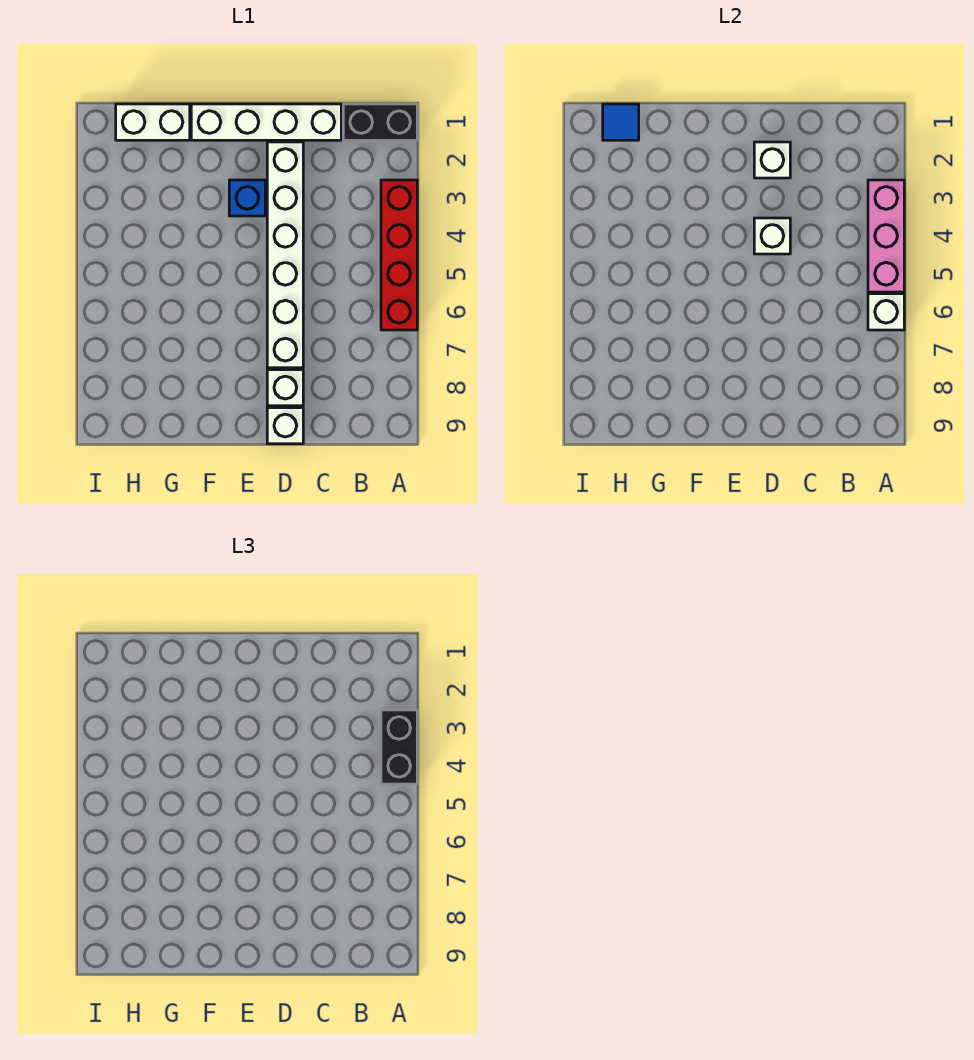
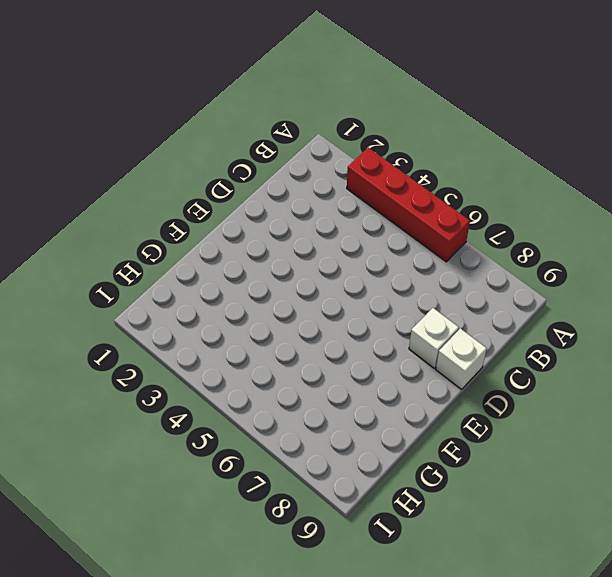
none -> black 1x2 brick [343,104,417,140]
none -> white 1x4 brick [191,104,341,140]
none -> white 1x6 brick [267,142,303,368]

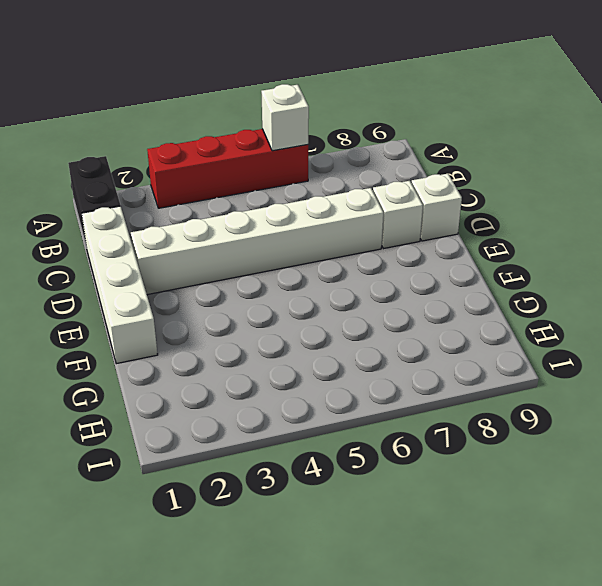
none -> blue 1x1 brick [229,180,265,216]
none -> white 1x2 brick [116,104,190,140]
none -> pink 1x3 brick [868,180,904,292]

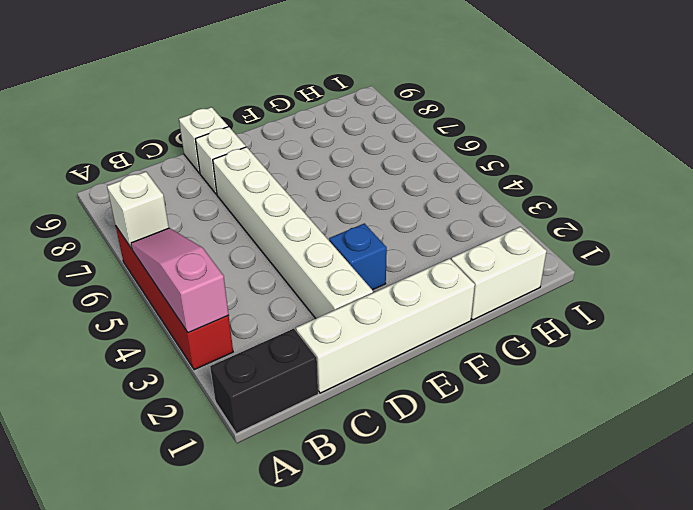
pink 1x3 slope [131,228,229,333] -> pink 1x3 brick [868,180,904,292]
none -> white 1x1 brick [754,142,790,178]
none -> white 1x1 brick [754,218,790,254]
none -> blue 1x1 tile [603,104,639,140]

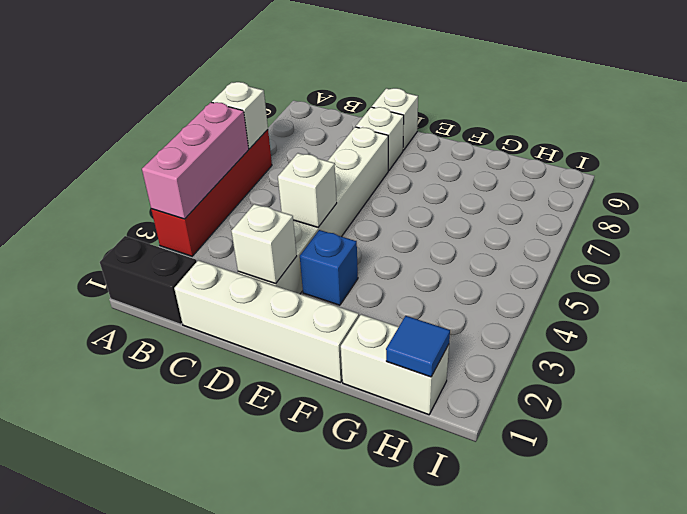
none -> black 1x2 brick [381,710,417,784]

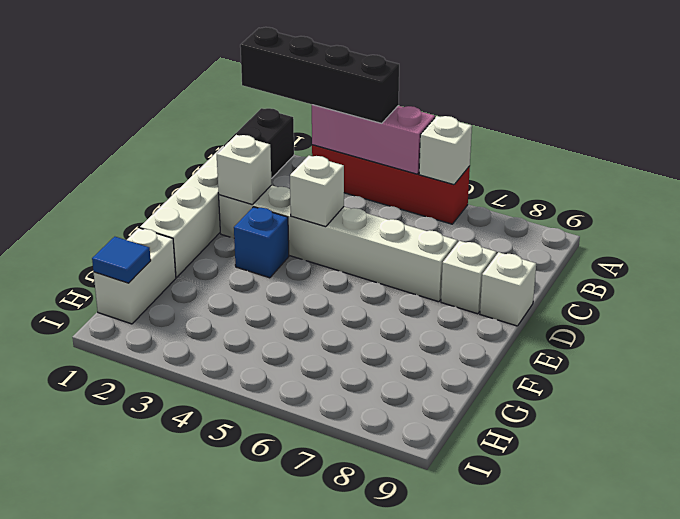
black 1x4 brick [240,27,399,123] -> black 1x2 brick [381,710,417,784]

